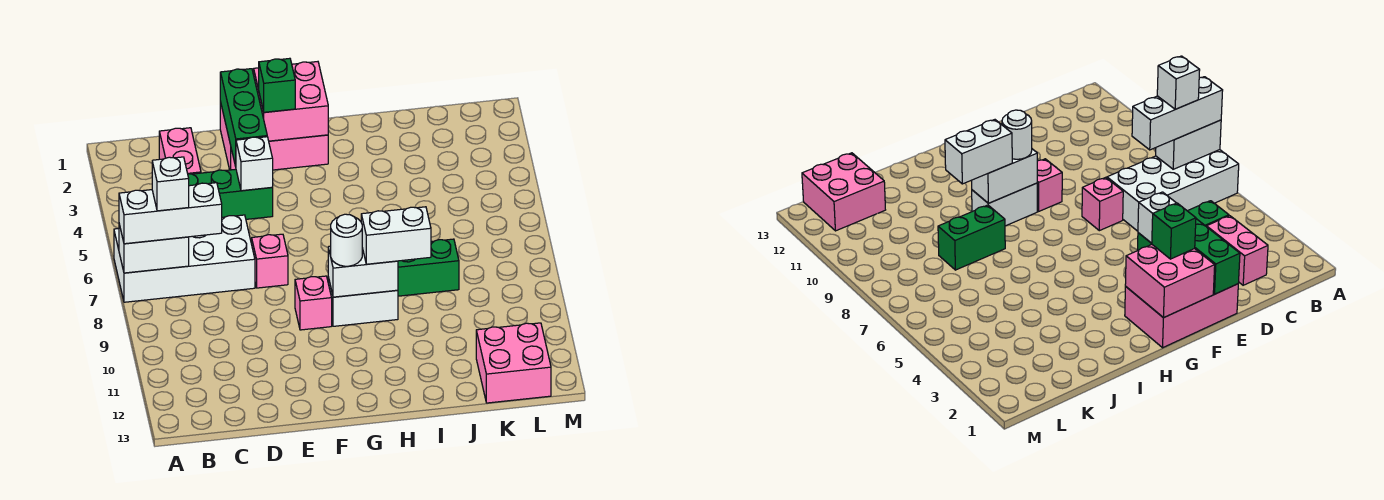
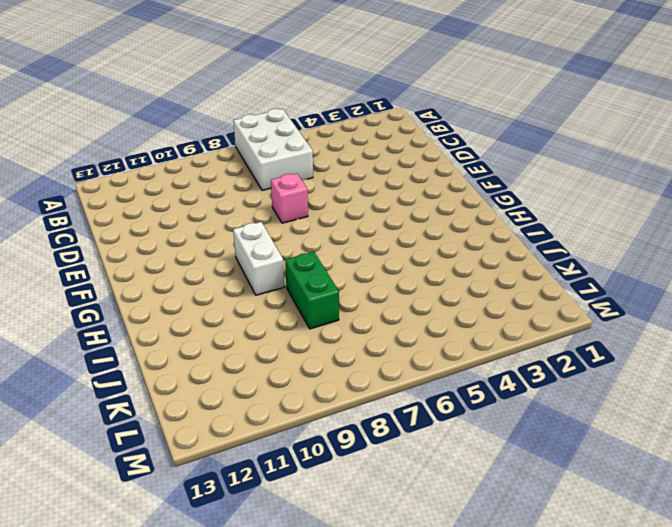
white 2x3 brick [233,109,313,190] -> white 2x4 brick [114,215,255,302]
none -> pink 1x2 brick [159,128,201,174]
none -> green 1x3 brick [188,169,273,219]
none -> pink 2x3 brick [220,102,328,170]

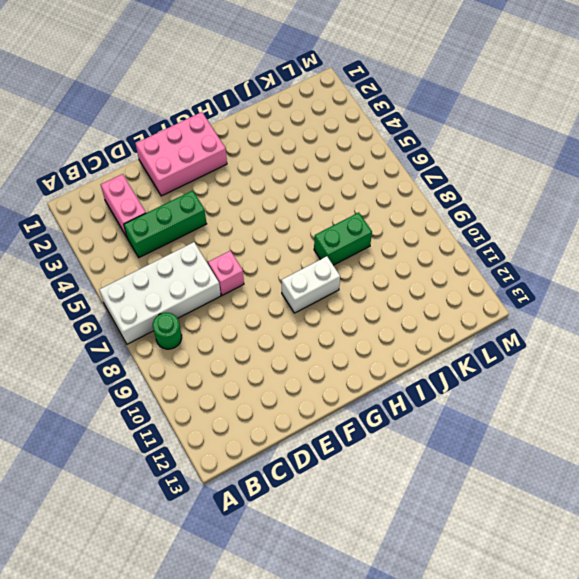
green 1x1 round brick [153,313,182,349] -> none
none -> pink 1x1 brick [295,276,332,330]
none -> pink 2x2 brick [476,323,551,403]
none -> white 1x2 brick [119,224,189,273]

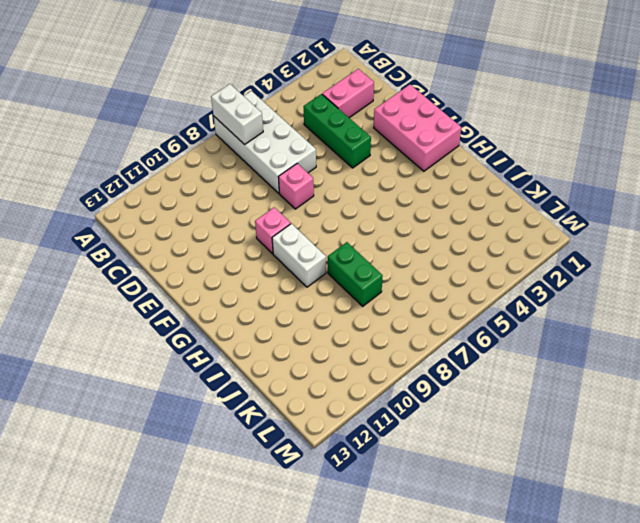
none -> pink 2x2 brick [476,323,551,403]
none -> green 1x3 brick [220,69,267,166]
none -> white 1x1 brick [236,137,273,191]

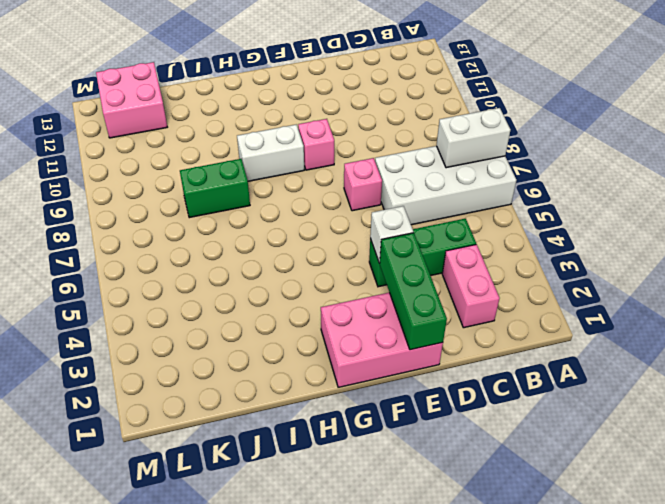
none -> pink 2x2 brick [254,62,328,141]
none -> white 1x2 brick [328,246,398,297]
none -> white 1x3 brick [119,183,222,244]

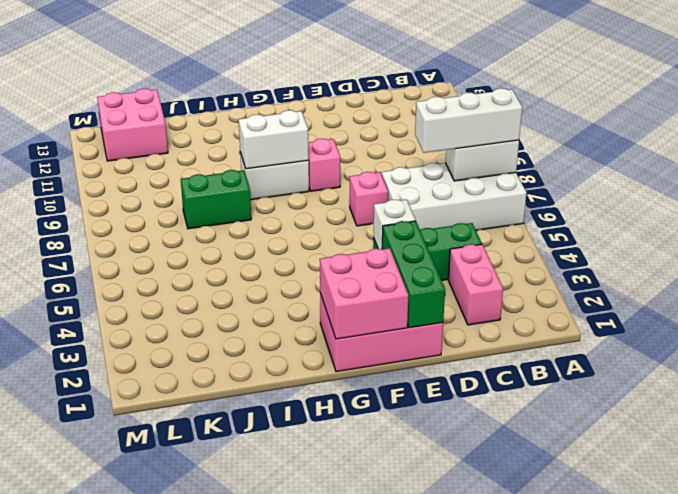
none -> green 1x1 brick [259,58,295,112]
none -> white 1x1 round brick [331,214,362,266]
none -> white 1x2 brick [361,207,431,264]

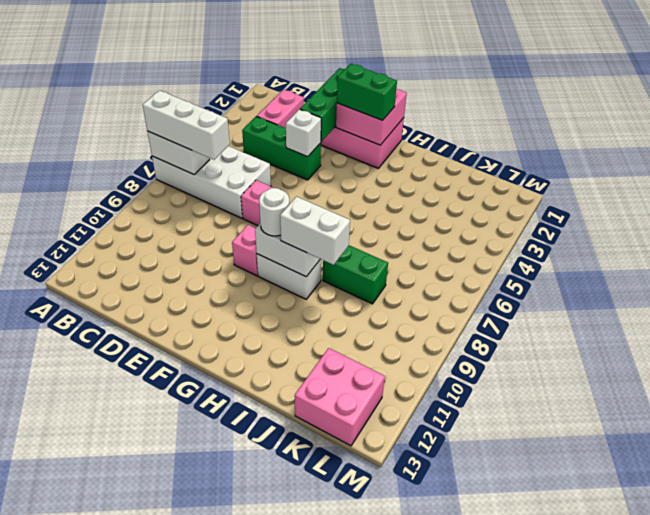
green 1x2 brick [337,64,397,120] -> green 1x1 brick [259,58,295,112]
none -> white 1x1 brick [152,157,189,211]

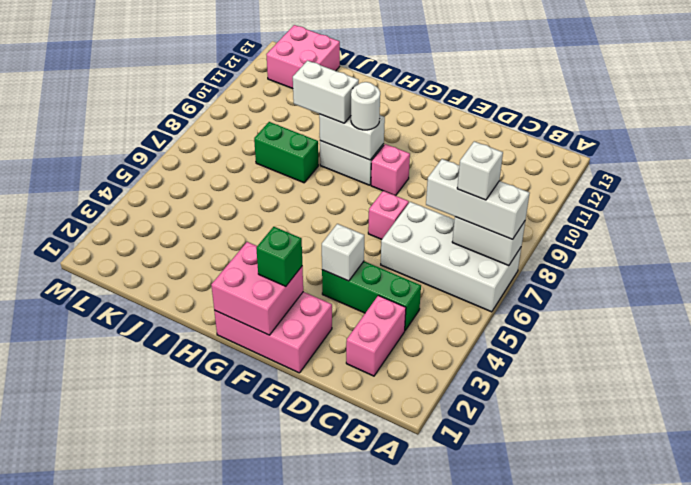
none -> green 1x3 brick [220,69,267,166]

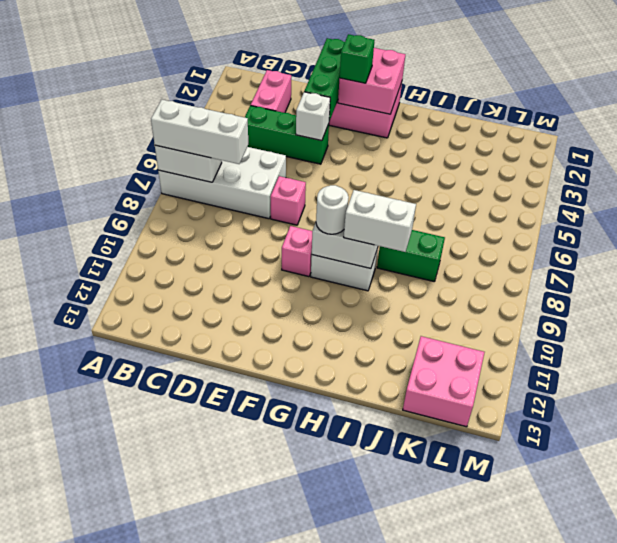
none -> white 1x1 brick [152,157,189,211]

